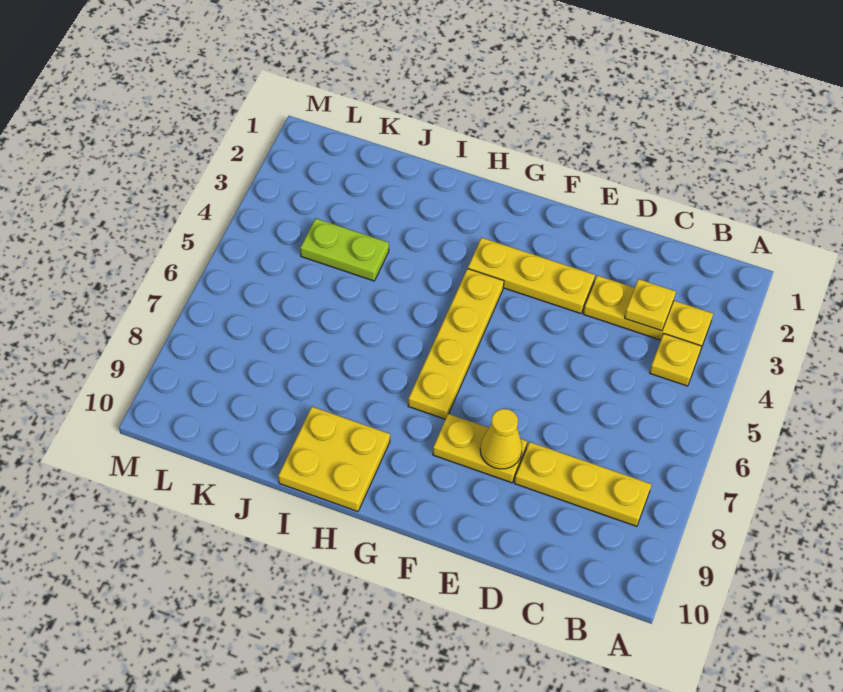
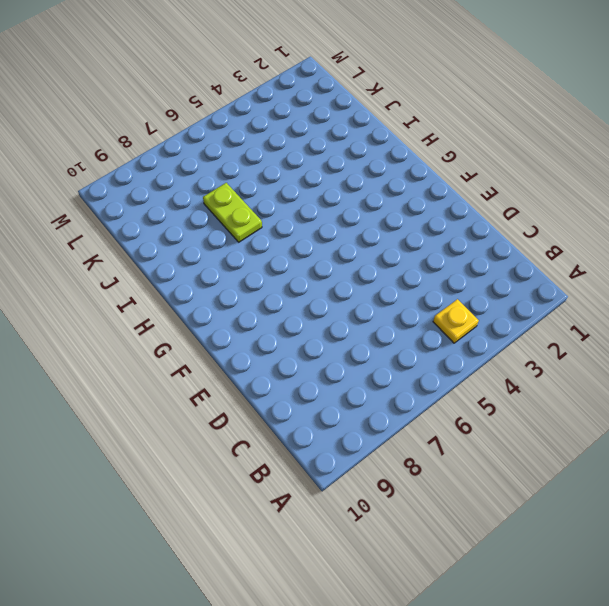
lime 1x2 plate [203,183,262,242] -> lime 1x2 plate moved to [300,218,389,281]
none -> yellow 1x3 plate [583,275,713,348]
none -> yellow 1x3 plate [514,442,652,526]

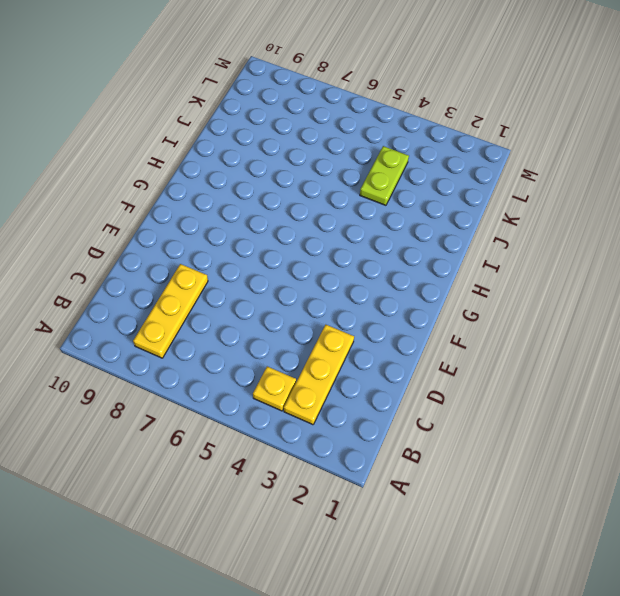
none -> yellow 1x3 plate [468,238,595,314]
none -> yellow 1x2 plate [433,414,527,483]

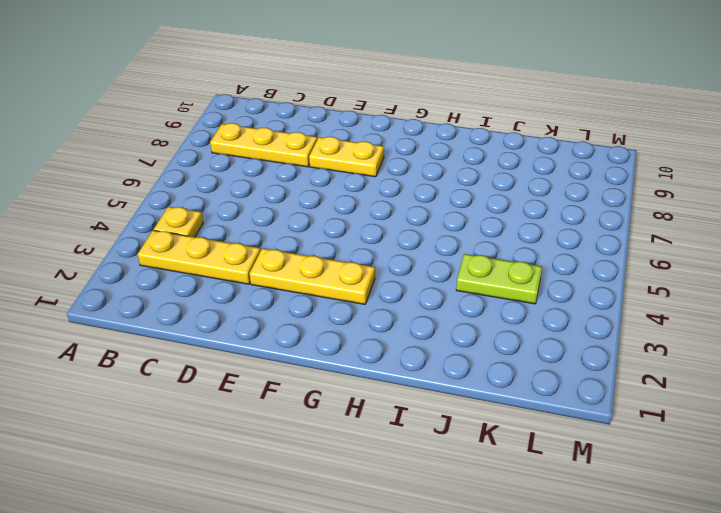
none -> yellow 1x4 plate [408,269,504,419]
none -> yellow 2x2 plate [278,407,390,512]

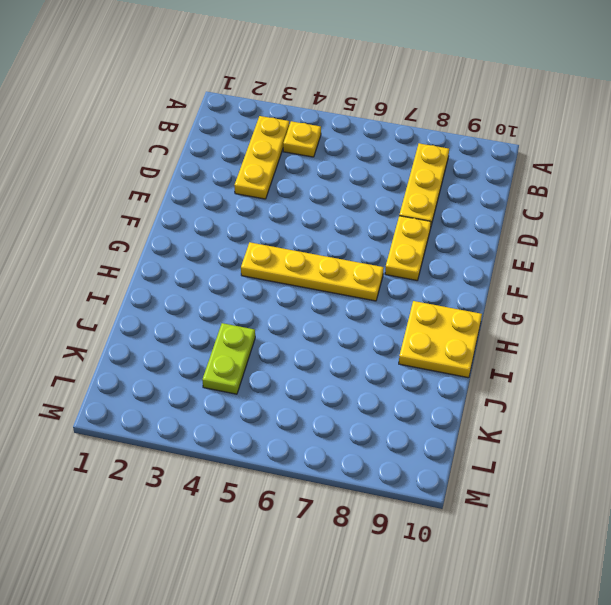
none -> yellow 1x3 plate [468,238,595,314]
none -> yellow 1x1 plate [625,279,676,331]

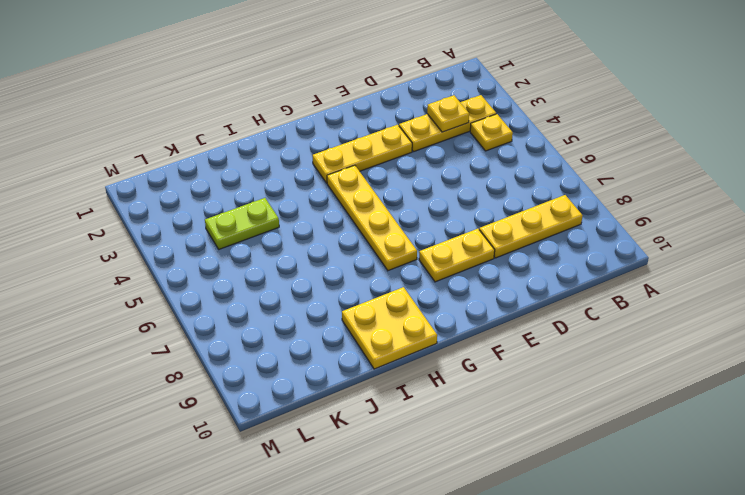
none -> yellow 1x1 cone [480,409,522,469]

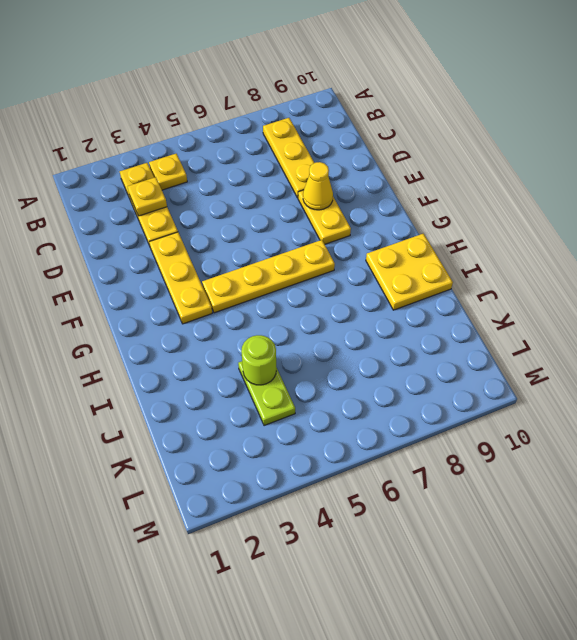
lime 1x1 round brick [241,335,276,385] -> none

